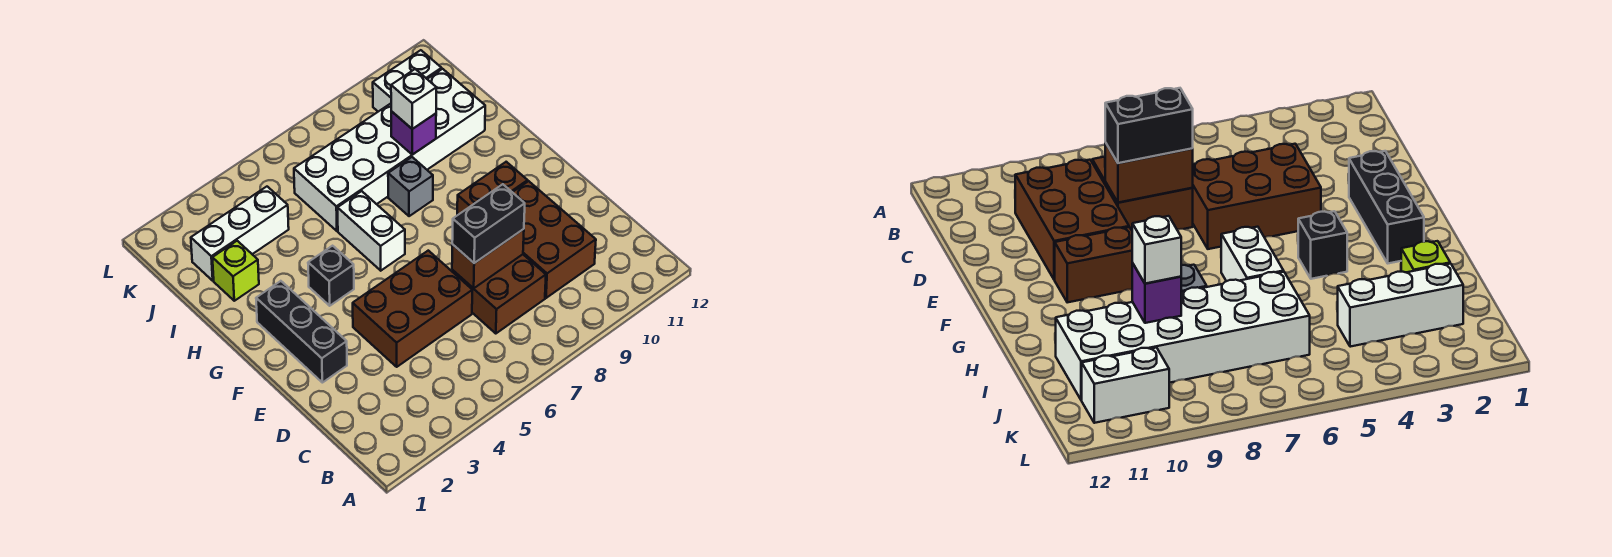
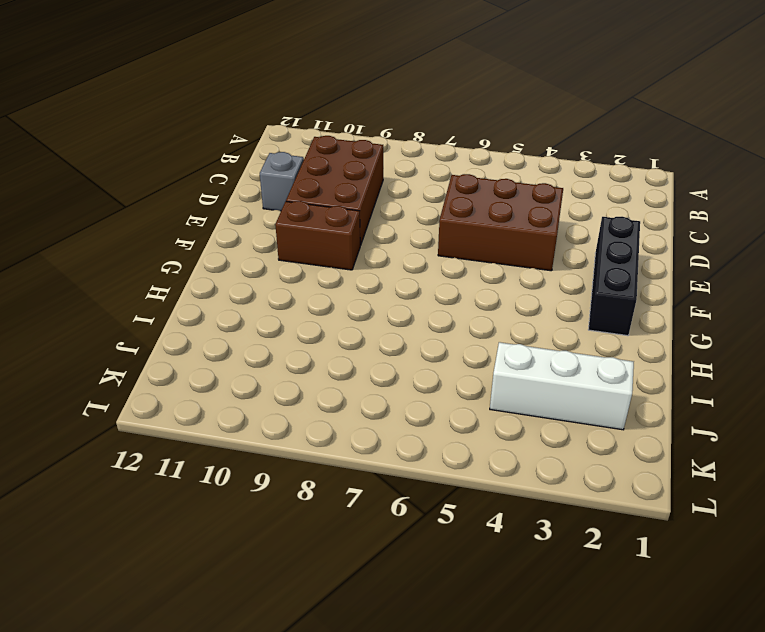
grey 1x1 brick [260,152,304,211] -> grey 1x1 brick moved to [388,157,433,216]
none -> brown 2x2 brick [452,254,546,334]
none -> black 1x1 brick [308,246,354,306]
none -> white 1x2 brick [337,191,405,271]

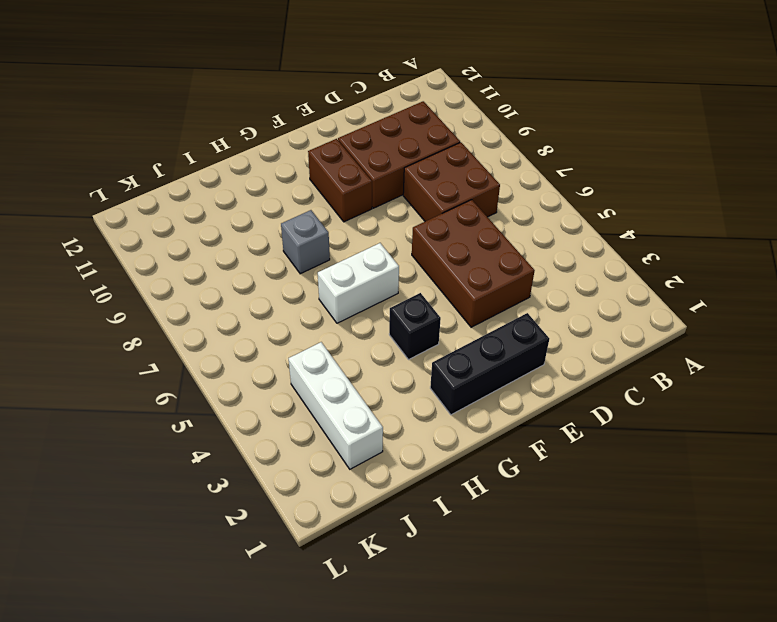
none -> lime 1x1 brick [212,241,259,301]
none -> white 2x6 brick [294,69,485,231]
none -> white 1x2 brick [373,50,442,112]

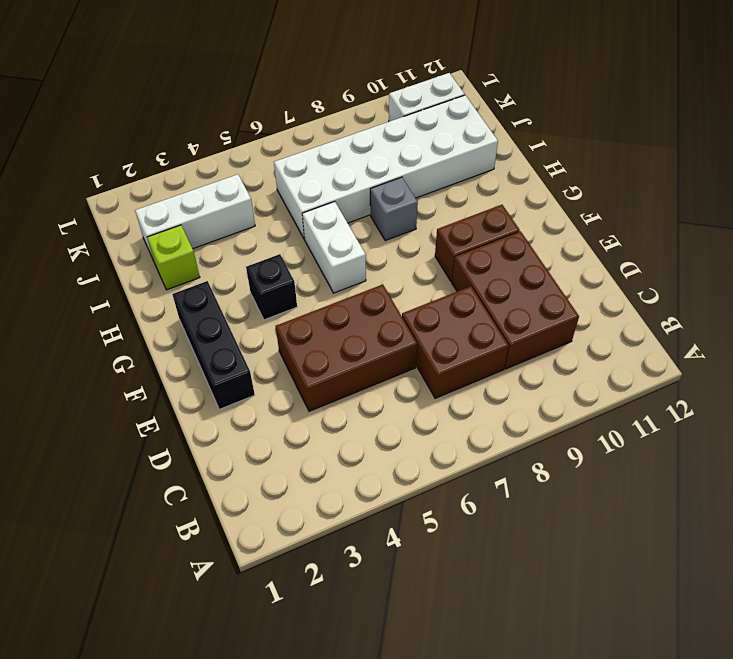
none -> brown 1x2 brick [452,229,524,288]
none -> purple 1x1 brick [391,111,436,155]
none -> black 1x2 brick [452,184,525,263]

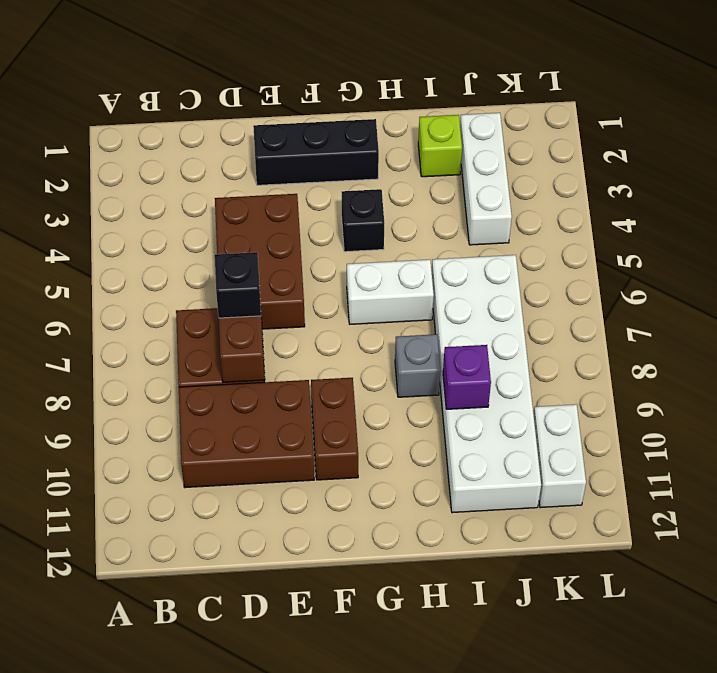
black 1x1 brick [215,252,261,318] -> black 1x2 brick [452,184,525,263]
none -> white 1x1 brick [391,69,436,129]

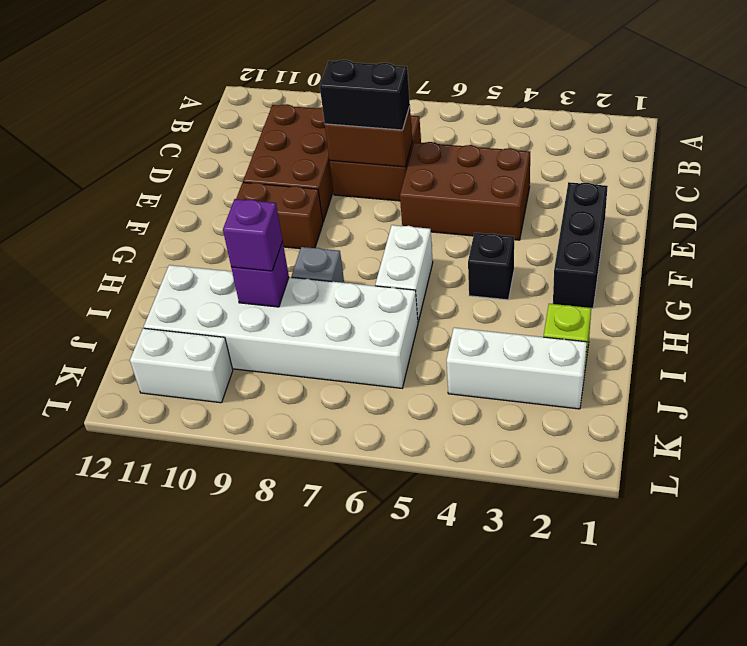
purple 1x1 brick [223,199,283,271] -> white 1x1 brick [391,69,436,129]

